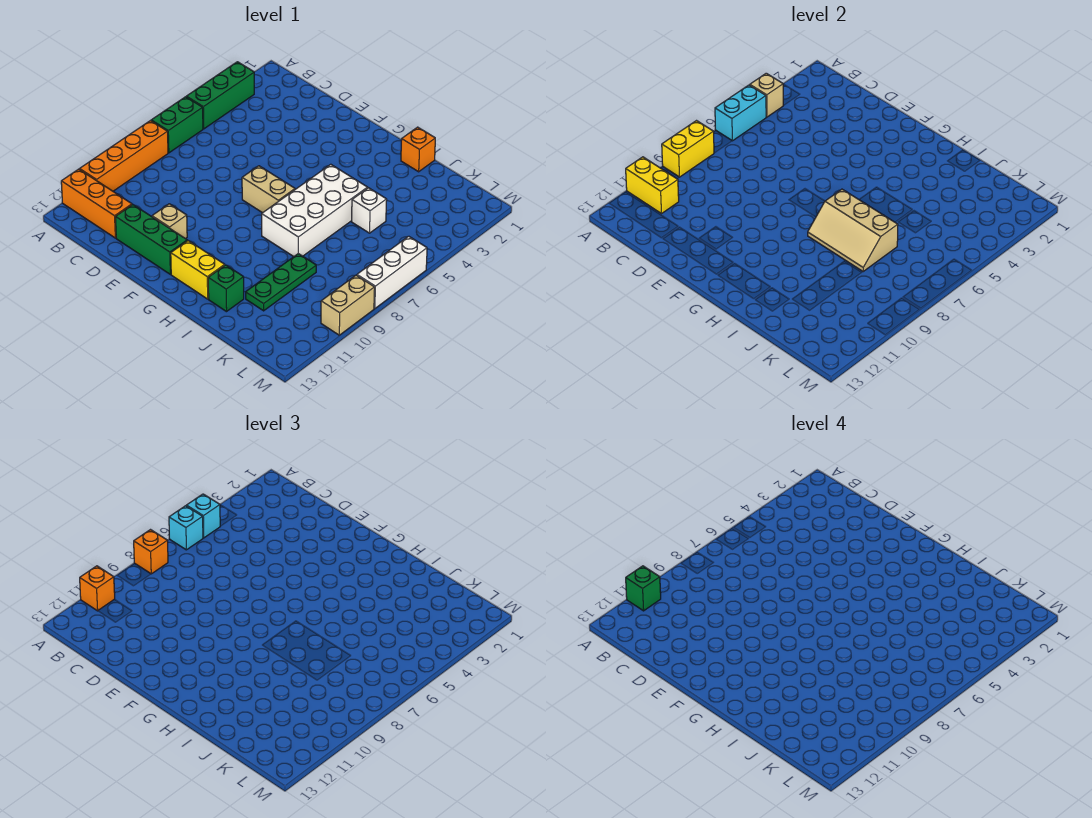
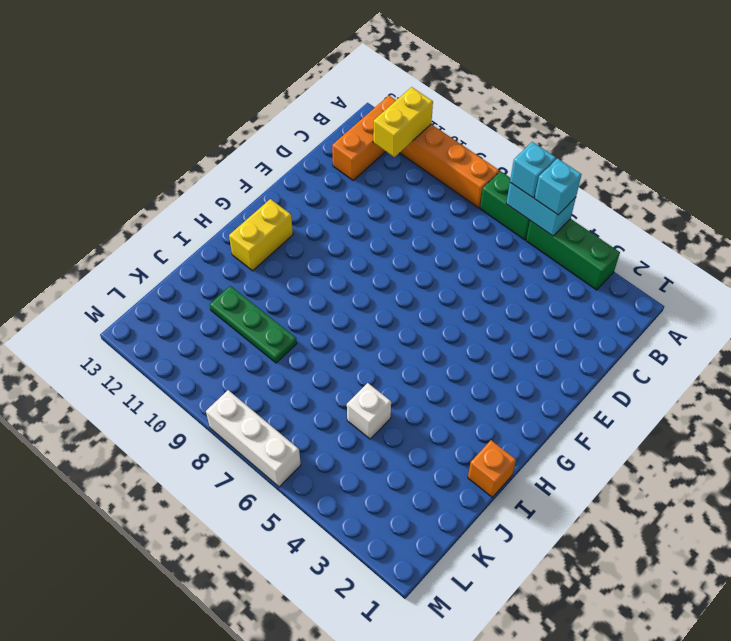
none -> green 1x3 brick [115,205,187,274]
none -> tan 1x1 brick [152,204,187,239]
none -> tan 1x2 brick [242,166,295,213]

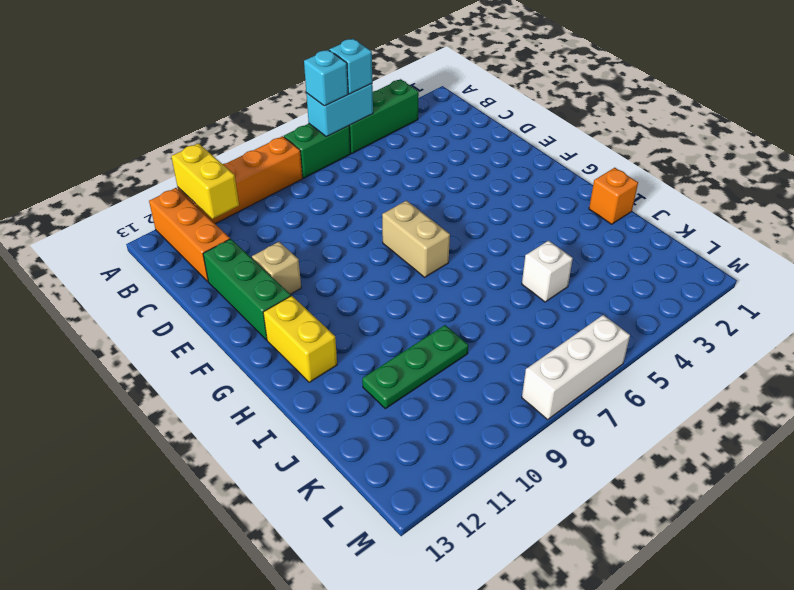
none -> white 2x4 brick [262,164,368,257]
none -> green 1x1 brick [208,265,244,312]
none -> tan 1x2 brick [321,275,375,335]

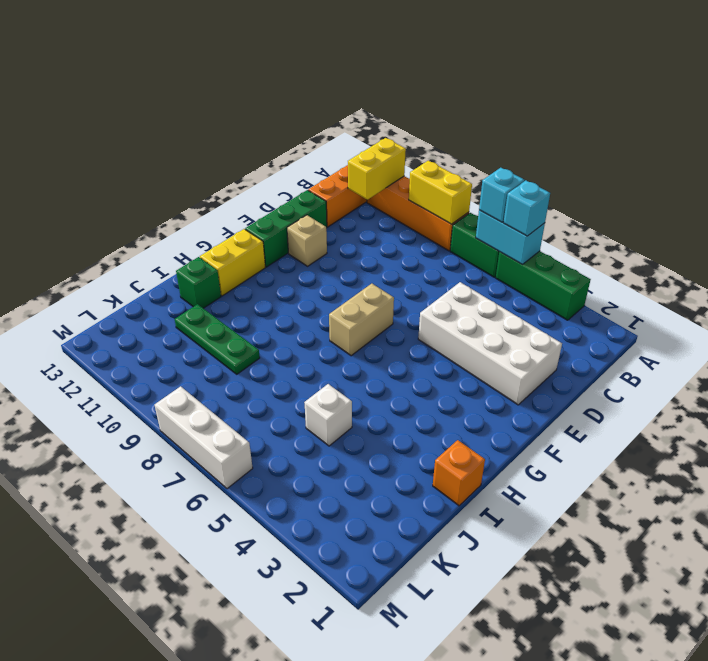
white 2x4 brick [418,282,562,405] -> white 2x4 brick moved to [262,164,368,257]
none -> tan 1x2 brick [321,275,375,335]
none -> tan 1x1 brick [750,73,783,117]
none -> tan 2x3 slope [808,189,898,271]

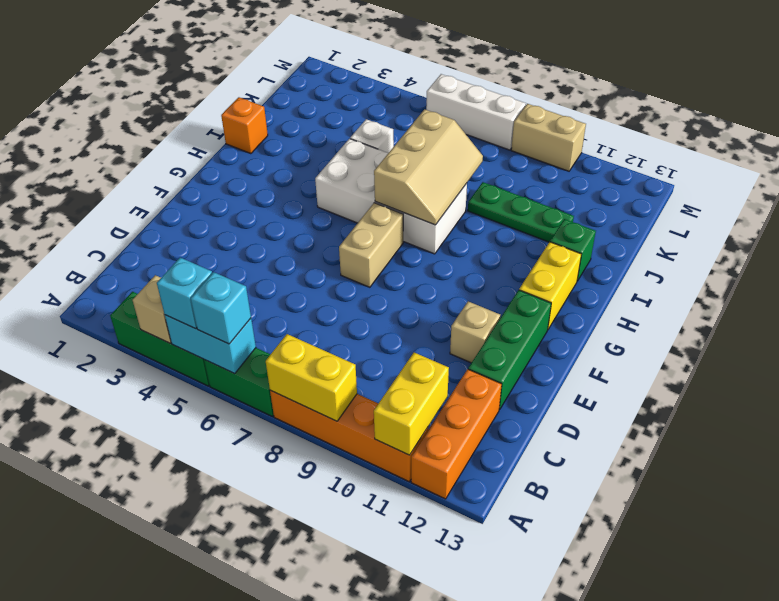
none -> orange 1x1 brick [134,530,168,574]
none -> orange 1x1 brick [80,566,115,611]
none -> green 1x1 brick [626,566,661,611]

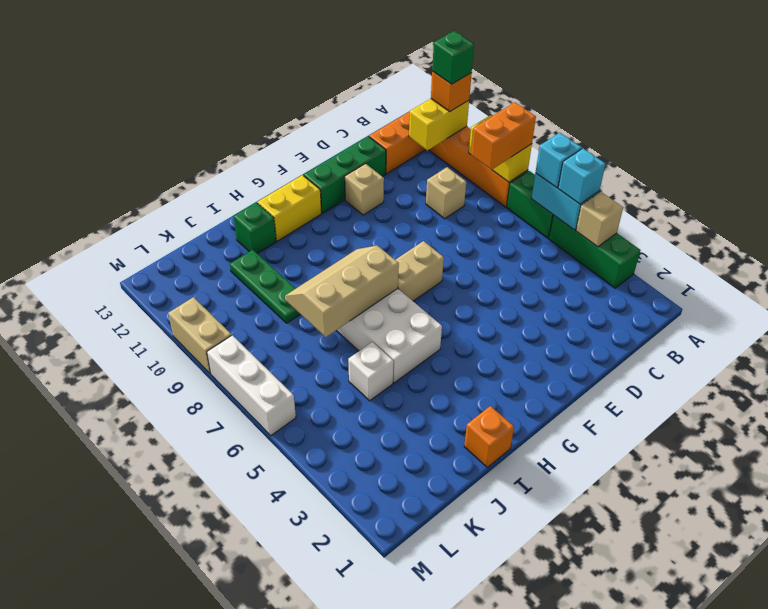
orange 1x2 brick [471,102,536,170] -> orange 1x1 brick [134,530,168,574]
tan 1x1 brick [426,167,466,219] -> none

